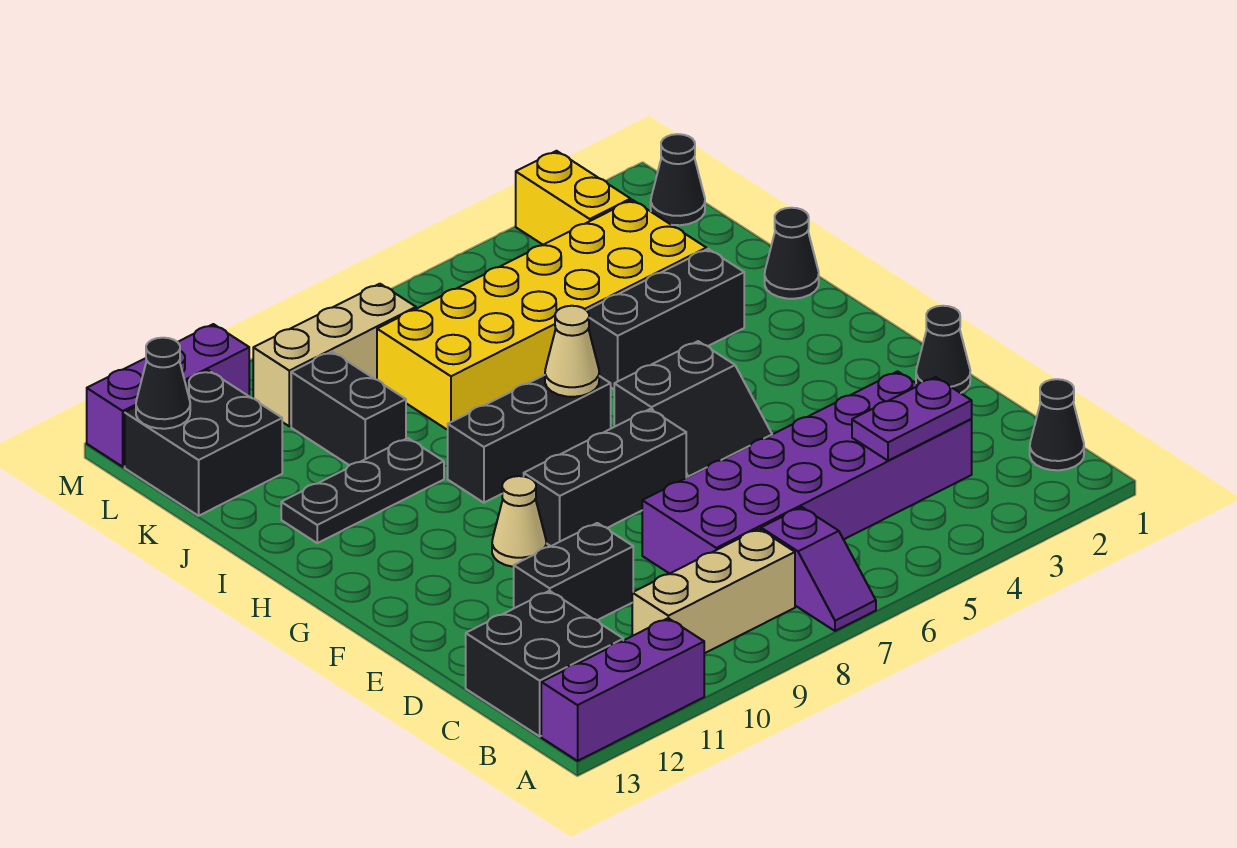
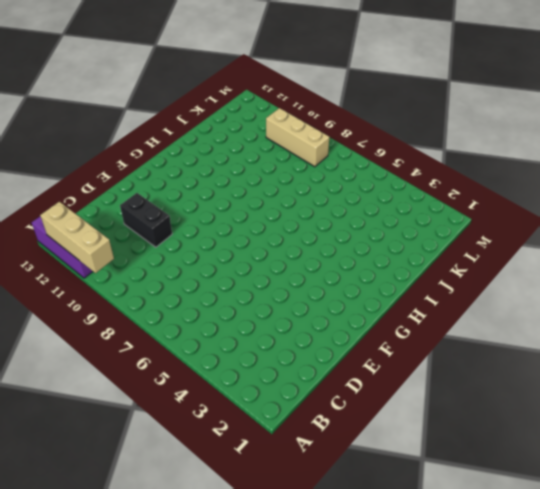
tan 1x3 brick [40,202,114,273] -> tan 1x3 brick moved to [632,529,795,653]
none -> purple 1x2 slope [761,507,876,631]
none -> black 1x1 cone [1030,379,1084,470]
none -> black 2x2 brick [466,591,623,736]

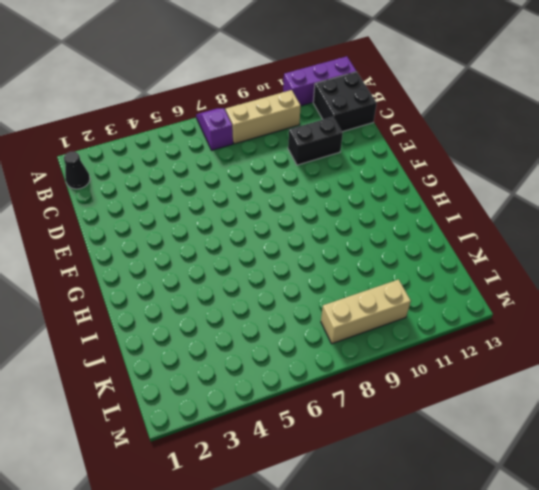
none -> purple 2x6 brick [642,371,972,574]
none -> black 1x1 cone [916,306,970,393]
none -> black 2x2 slope [614,341,772,478]

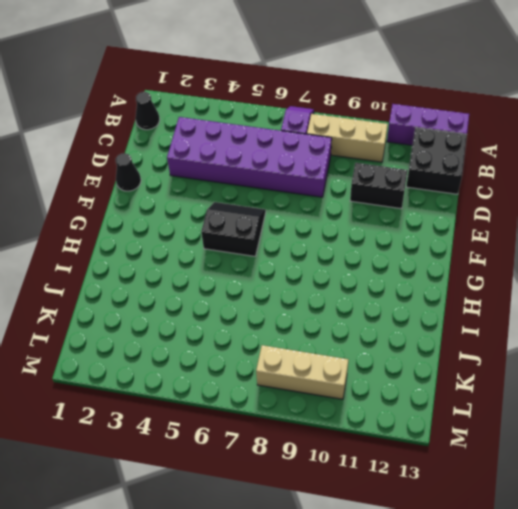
none -> black 1x3 brick [524,409,686,546]
none -> tan 1x1 cone [492,476,546,567]
none -> black 1x3 brick [448,375,611,503]

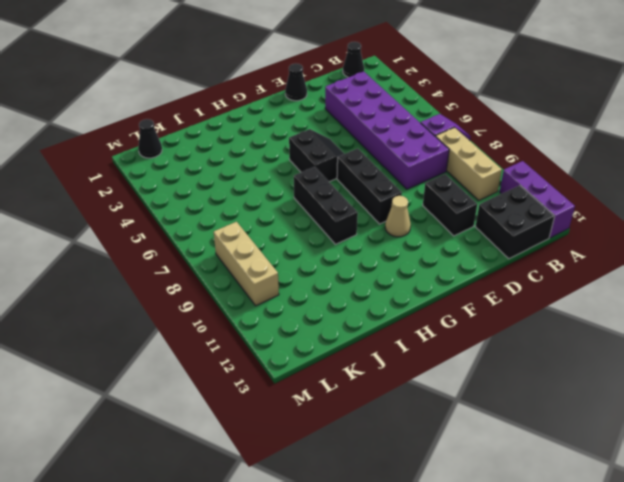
none -> black 1x1 cone [765,208,819,299]
none -> black 1x3 brick [587,249,744,389]
none -> black 1x3 plate [281,438,444,543]

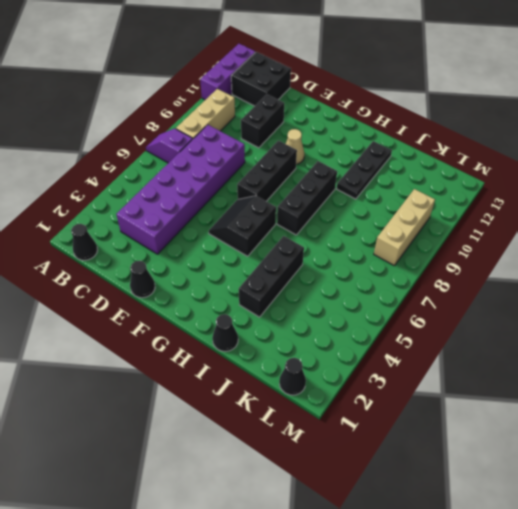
none -> yellow 2x6 brick [377,200,706,430]
none -> black 1x2 brick [291,352,406,465]
none -> black 2x2 brick [125,370,282,516]

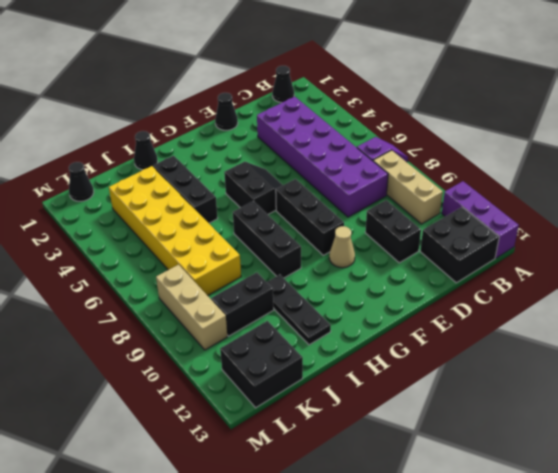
none -> yellow 1x2 brick [516,151,631,245]
none -> purple 1x3 brick [87,324,249,467]
none -> purple 1x2 plate [852,377,972,461]

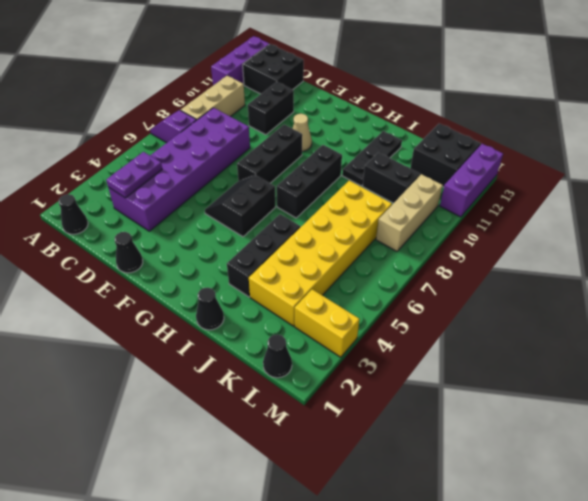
none -> tan 1x1 cone [545,306,599,397]
none -> black 1x1 cone [136,338,190,429]

